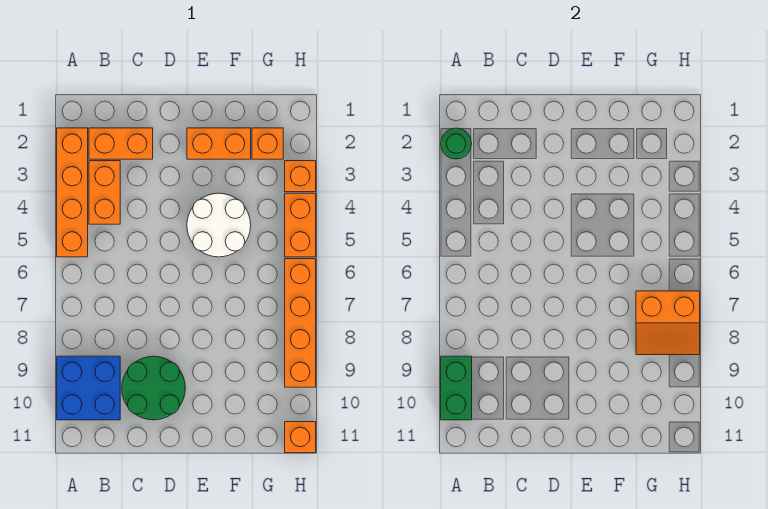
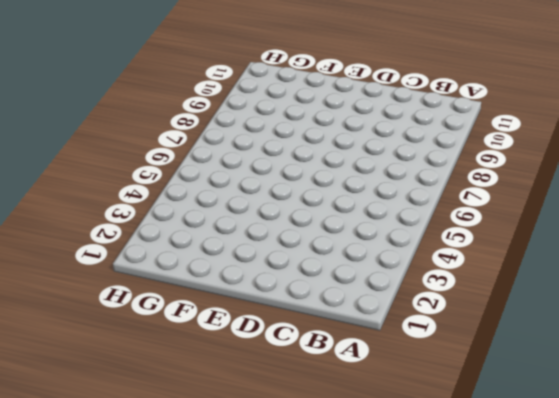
none -> orange 1x4 brick [57,128,88,257]
none -> blue 2x2 brick [57,356,120,420]
none -> orange 1x2 brick [89,128,153,159]

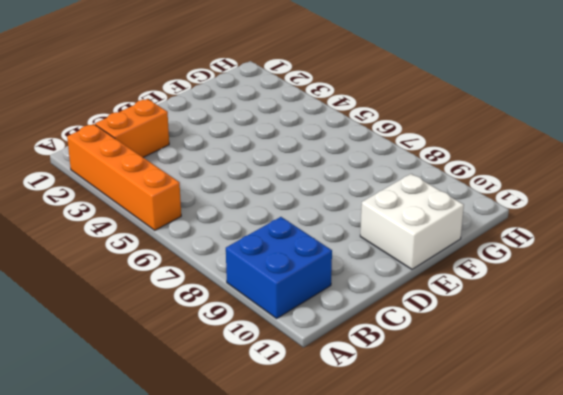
white 2x2 brick [360,174,464,269] -> none
none -> orange 1x2 brick [89,161,120,224]
none -> green 2x2 round brick [122,356,185,420]
none -> orange 1x2 brick [187,128,251,159]

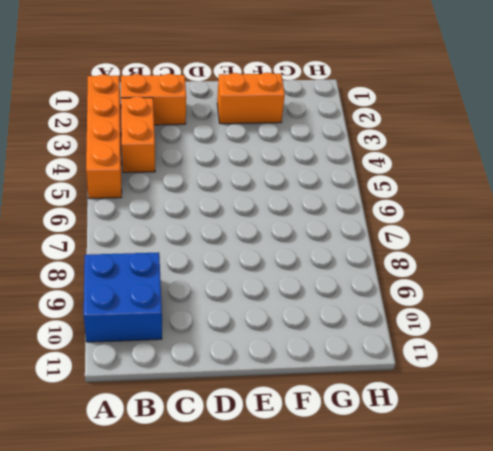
none -> green 2x2 round brick [122,356,185,420]
none -> white 2x2 round brick [187,193,251,257]
none -> orange 1x1 brick [252,128,283,159]

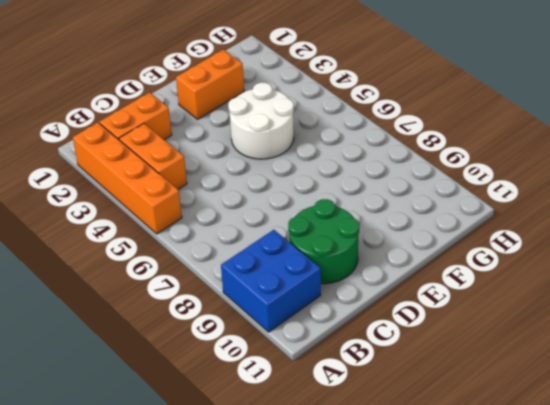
none -> orange 1x1 brick [252,128,283,159]
none -> orange 1x1 brick [285,161,316,192]
none -> orange 1x2 brick [285,193,316,257]

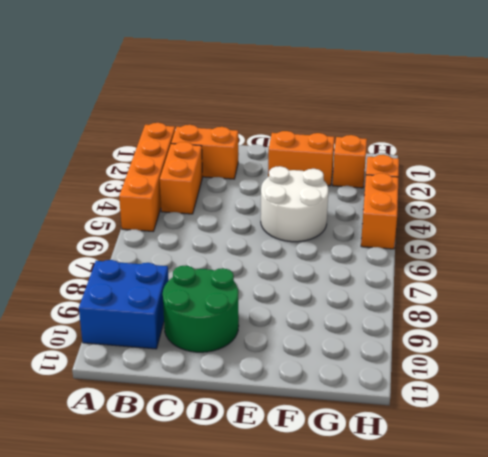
none -> orange 1x4 brick [285,259,316,387]
none -> orange 1x1 brick [285,422,316,453]
none -> green 1x1 round brick [441,128,472,159]

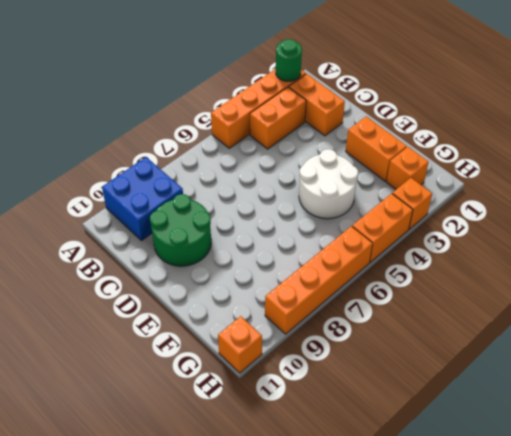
none -> green 1x2 brick [441,356,472,420]
none -> orange 2x2 slope [636,291,700,355]

